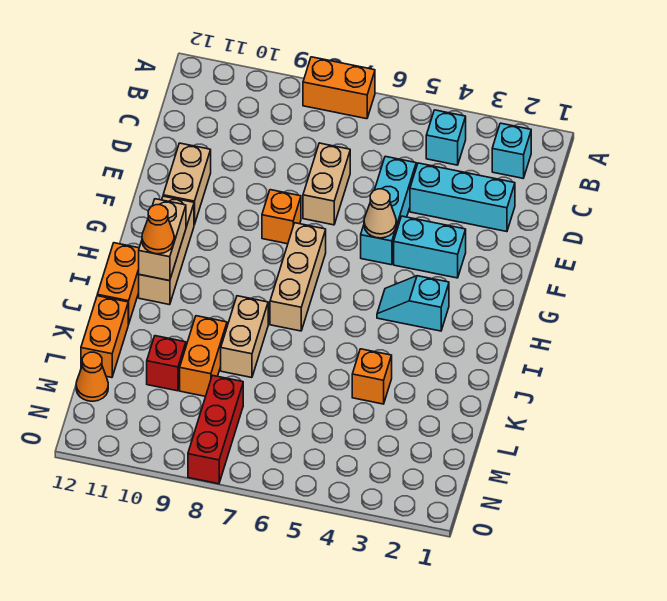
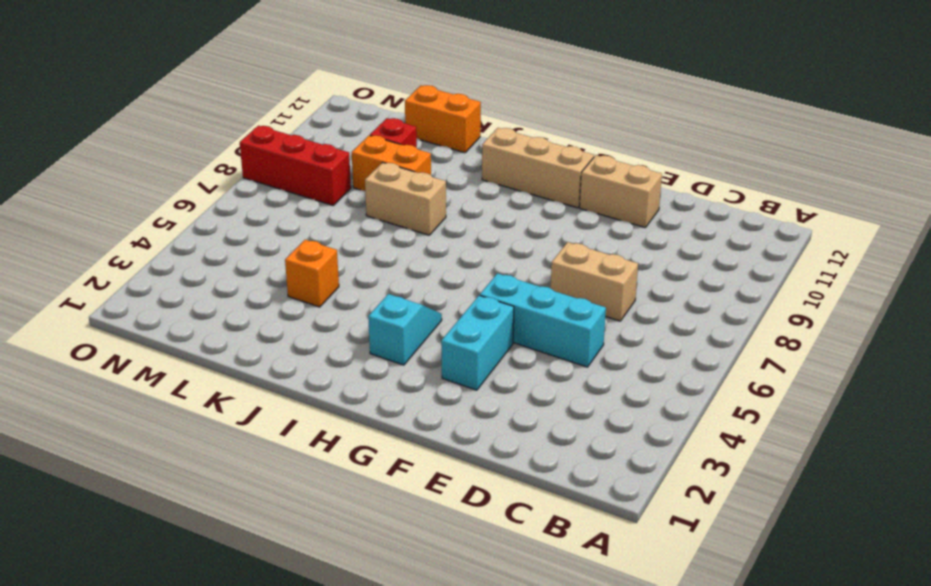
none -> orange 1x2 brick [303,57,375,119]
none -> cyan 1x1 brick [492,123,531,178]
none -> cyan 1x1 brick [426,110,466,165]

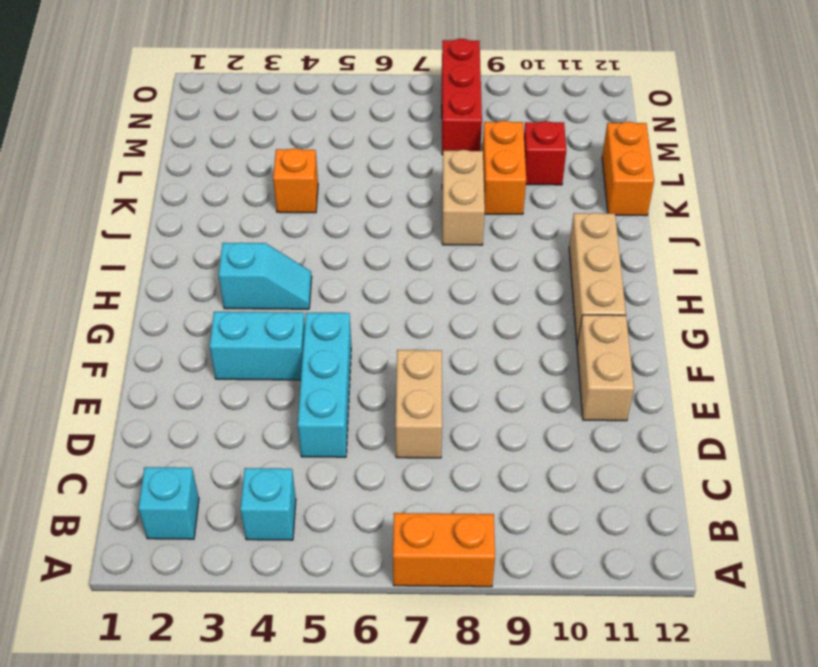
none -> cyan 1x3 brick [410,163,515,232]
none -> orange 1x1 brick [262,190,301,244]
none -> tan 1x3 brick [270,223,326,331]

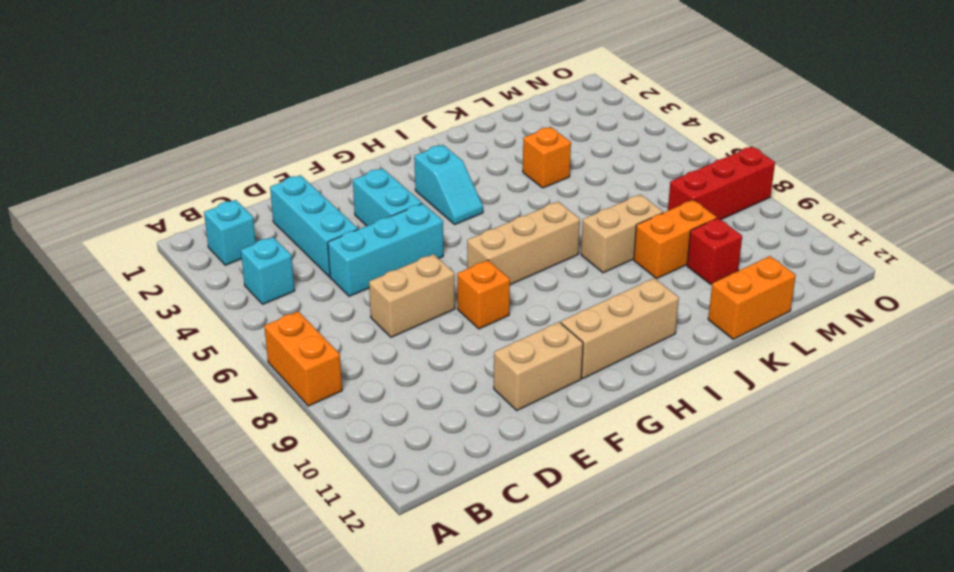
none -> orange 1x2 brick [97,243,139,324]
none -> orange 1x1 cone [76,352,108,401]
none -> tan 1x1 cone [364,189,396,238]

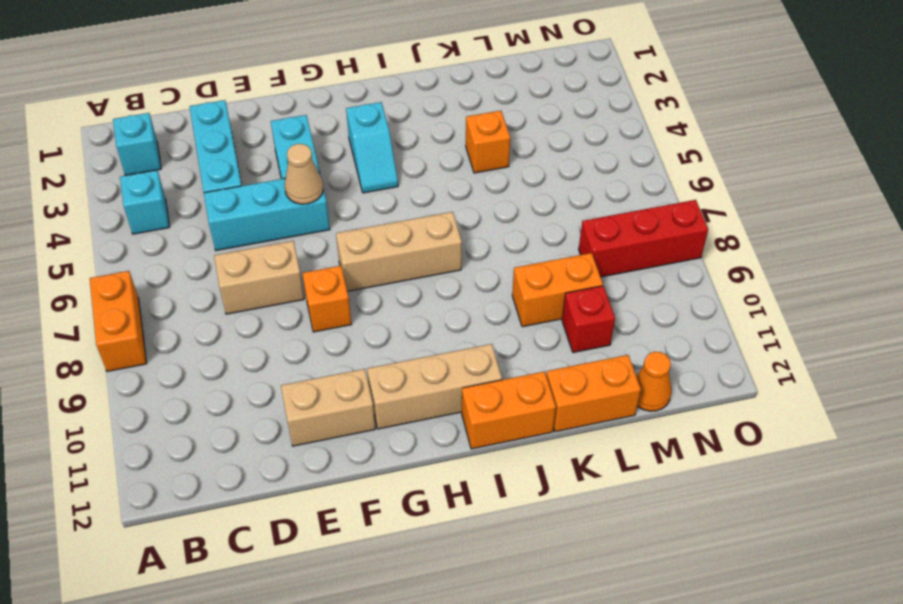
none -> tan 1x2 brick [221,296,268,378]
none -> tan 1x2 brick [139,199,186,281]
none -> orange 1x1 cone [142,205,174,254]

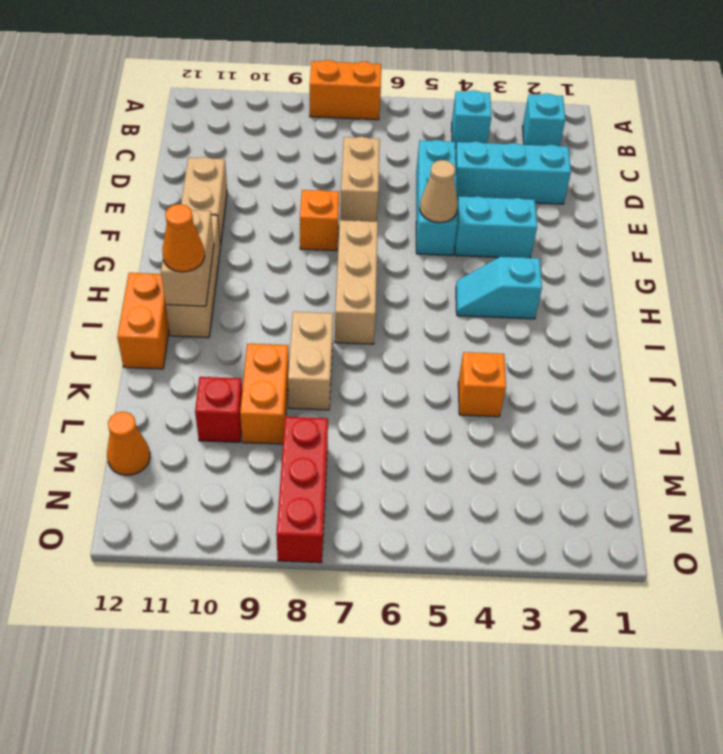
none -> orange 1x2 brick [81,296,128,378]

